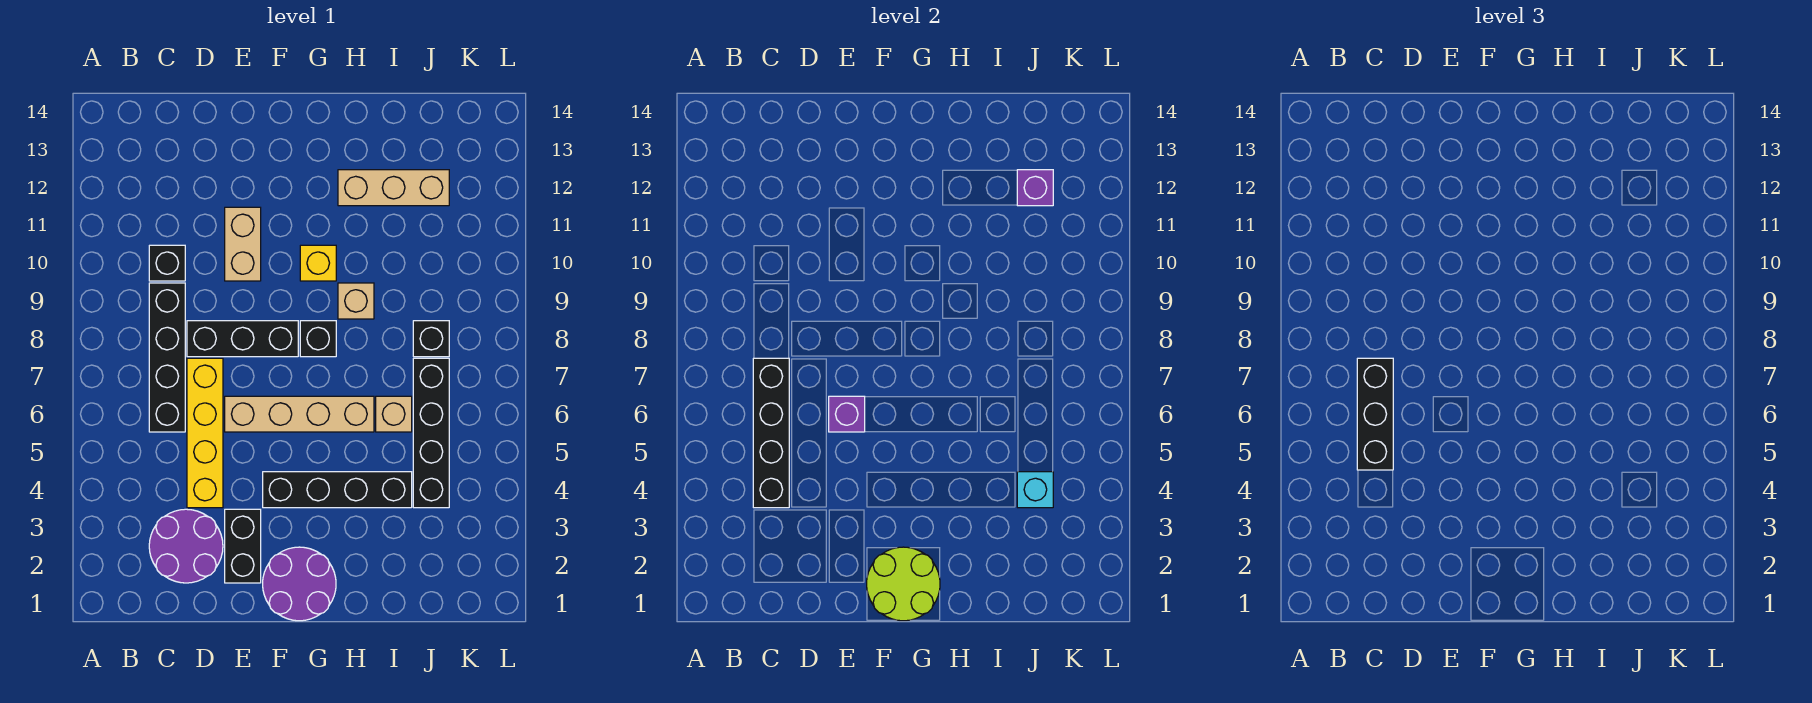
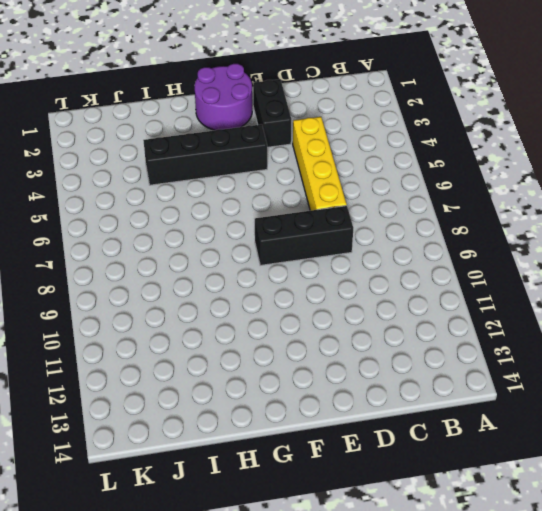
none -> purple 2x2 round brick [149,509,223,583]
none -> black 1x4 brick [149,283,185,432]
none -> black 1x1 brick [149,245,185,281]

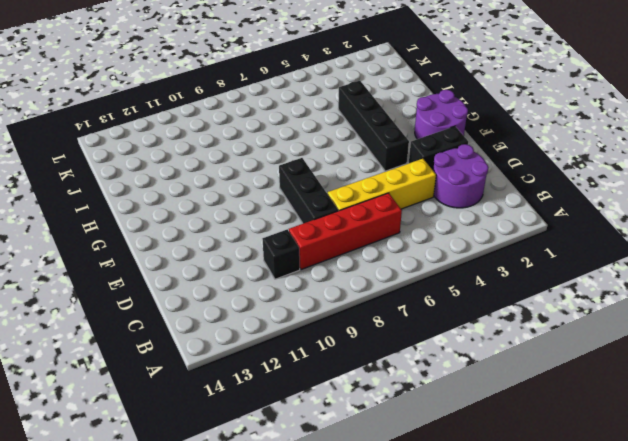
red 1x4 brick [289,193,402,270] -> black 1x4 brick [149,283,185,432]
none -> tan 1x4 brick [225,396,374,432]
none -> tan 1x2 brick [225,207,261,281]
none -> black 1x1 brick [300,321,336,357]

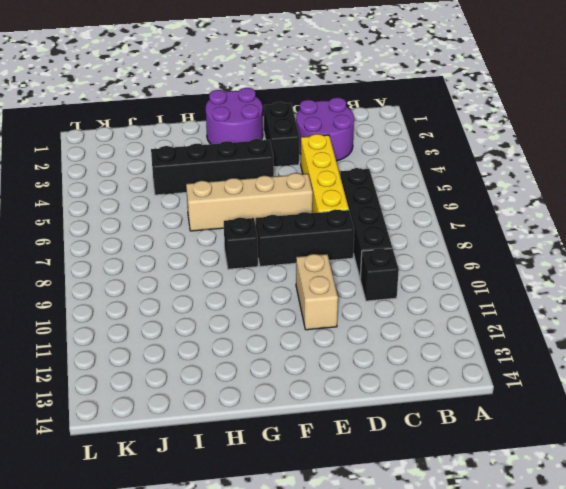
none -> yellow 1x1 brick [300,245,336,281]
none -> tan 1x1 brick [338,283,374,319]
none -> tan 1x3 brick [338,170,449,206]

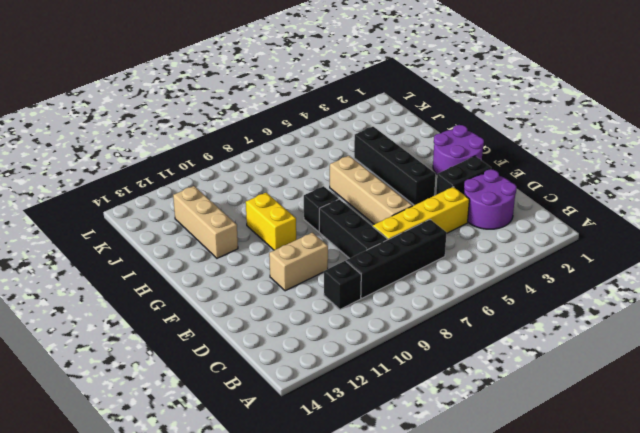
yellow 1x2 brick [246,193,296,250] -> yellow 1x1 brick [300,245,336,281]
none -> tan 1x1 brick [338,283,374,319]
none -> tan 1x1 brick [376,396,412,432]
none -> black 1x4 brick [413,358,449,508]

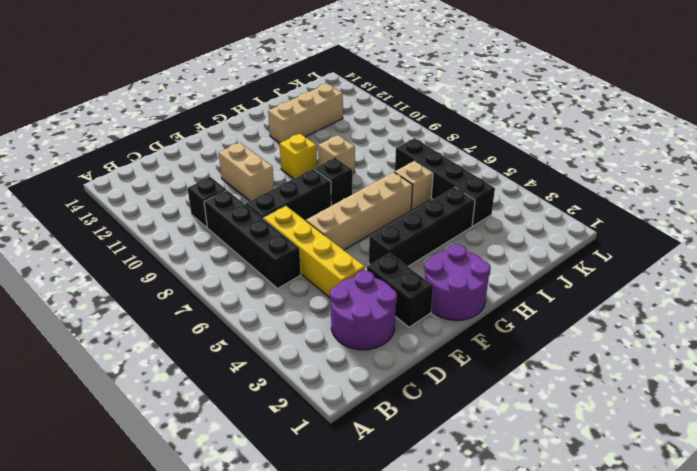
none -> black 1x1 brick [413,321,449,357]
none -> black 1x4 brick [753,358,789,508]
none -> purple 1x1 brick [829,396,865,432]

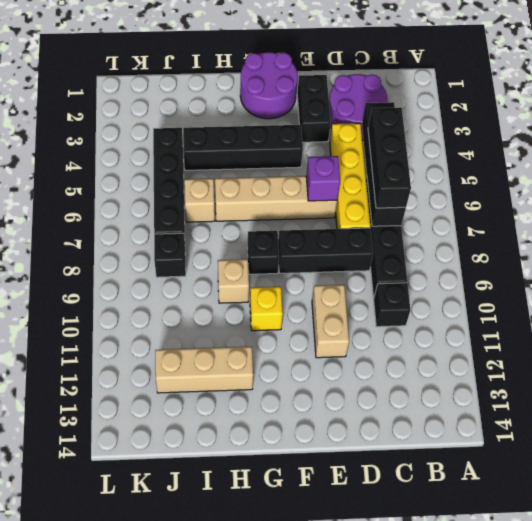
none -> lime 2x2 round brick [867,547,940,621]
none -> cyan 1x1 brick [1017,472,1053,508]
none -> purple 1x1 brick [1017,170,1053,206]

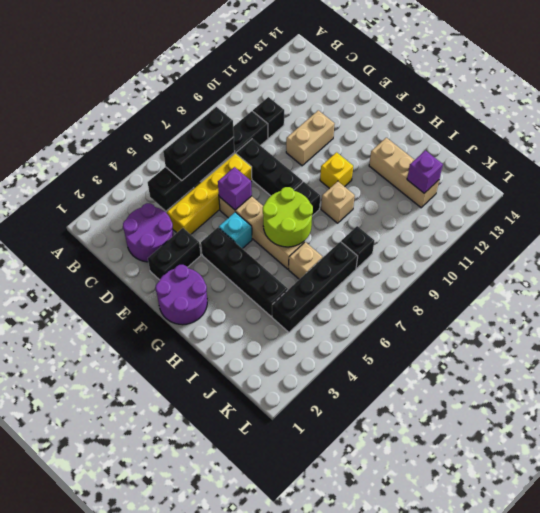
cyan 1x1 brick [219,212,252,249] -> cyan 1x1 brick moved to [1017,472,1053,508]
lime 2x2 round brick [263,187,313,247] -> lime 2x2 round brick moved to [867,547,940,621]

